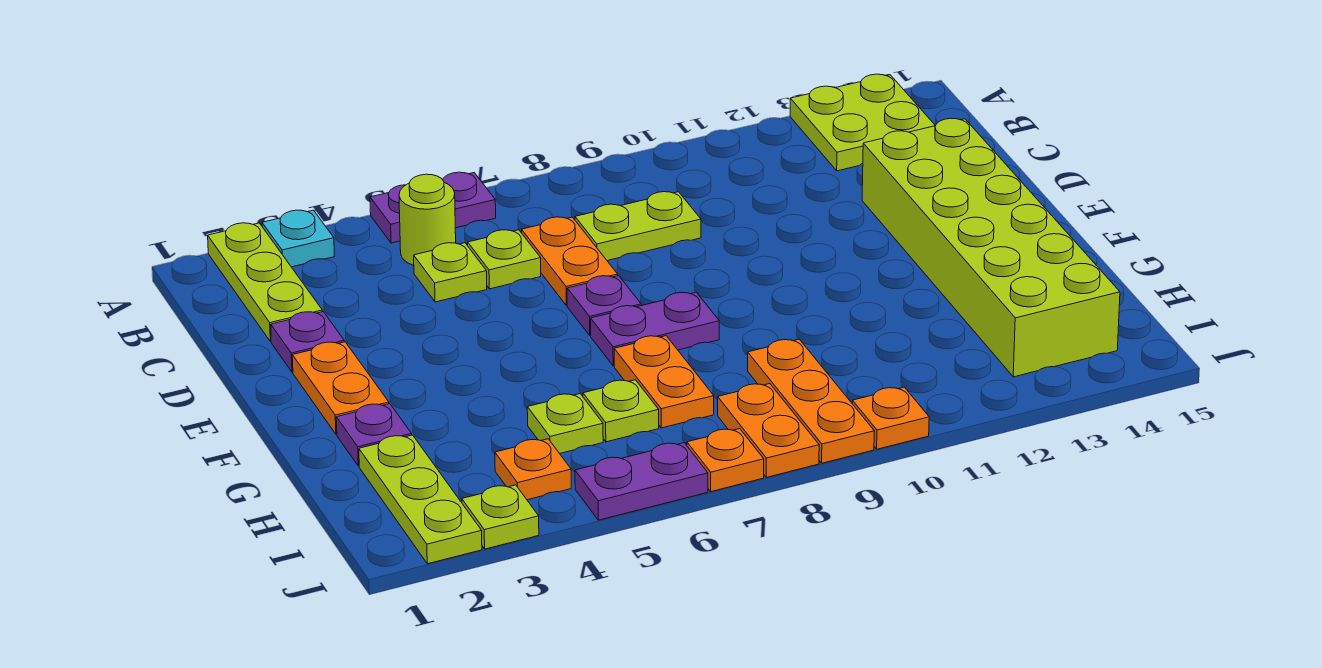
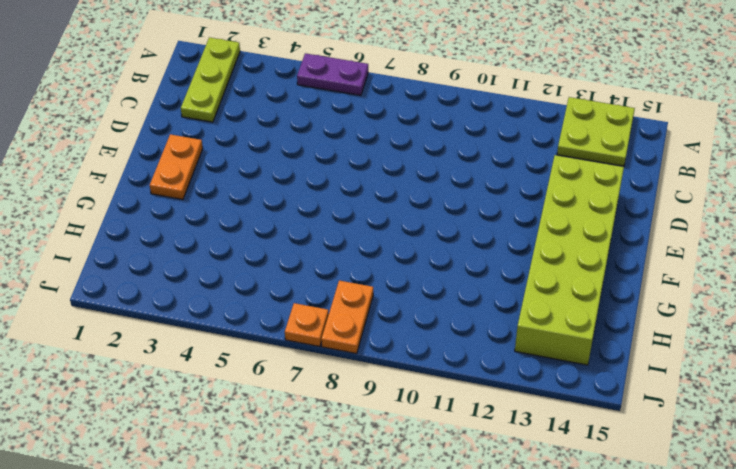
none -> cyan 1x1 plate [262,210,334,267]
none -> lime 1x1 round brick [399,174,456,266]
none -> lime 1x1 plate [414,243,487,302]

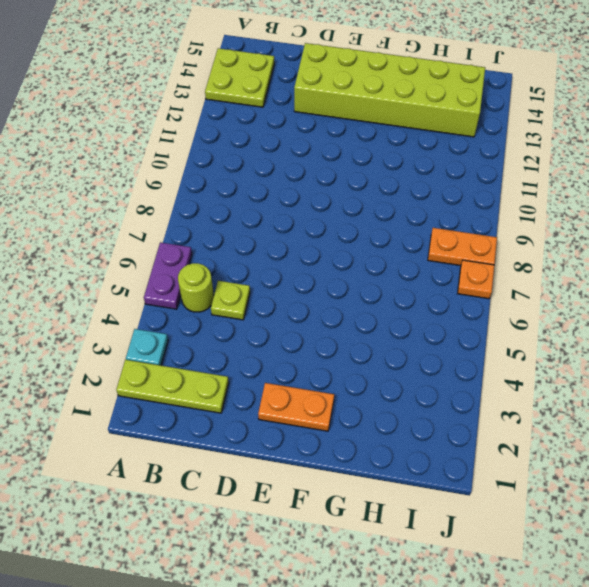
none -> lime 1x1 plate [468,230,541,289]
none -> orange 1x2 plate [522,217,618,306]
none -> lime 1x2 plate [575,192,701,261]

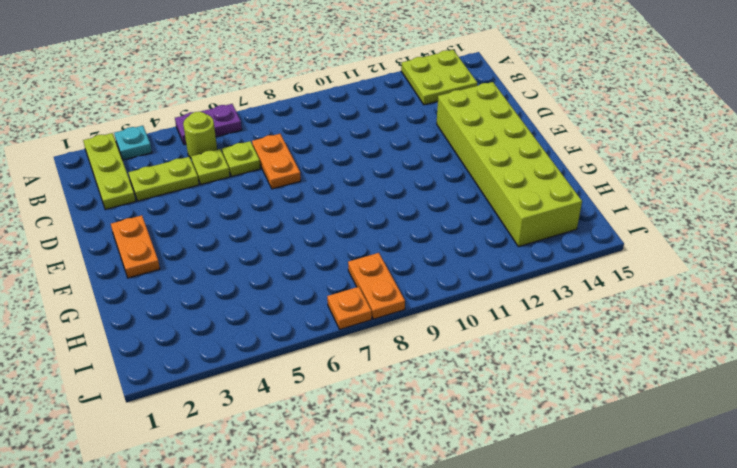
lime 1x2 plate [128,157,199,201] -> lime 1x2 plate moved to [575,192,701,261]
none -> purple 1x1 plate [271,312,344,372]
none -> purple 1x1 plate [567,276,641,335]
none -> purple 1x2 plate [591,292,719,366]

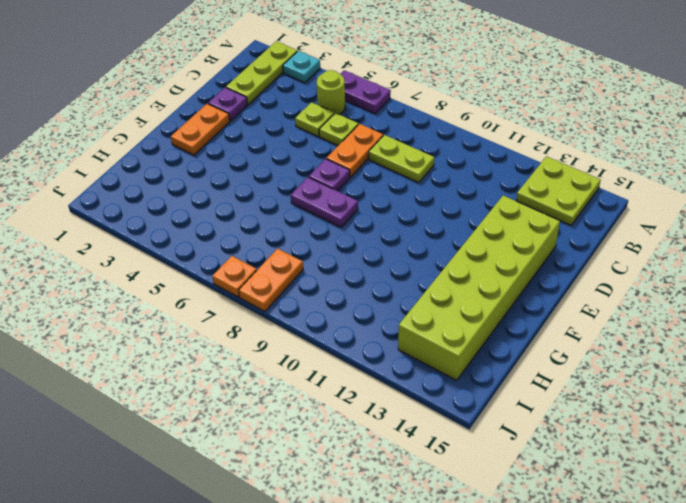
none -> purple 1x1 plate [336,404,412,466]
none -> orange 1x2 plate [614,336,714,428]
none -> lime 1x3 plate [359,435,482,564]

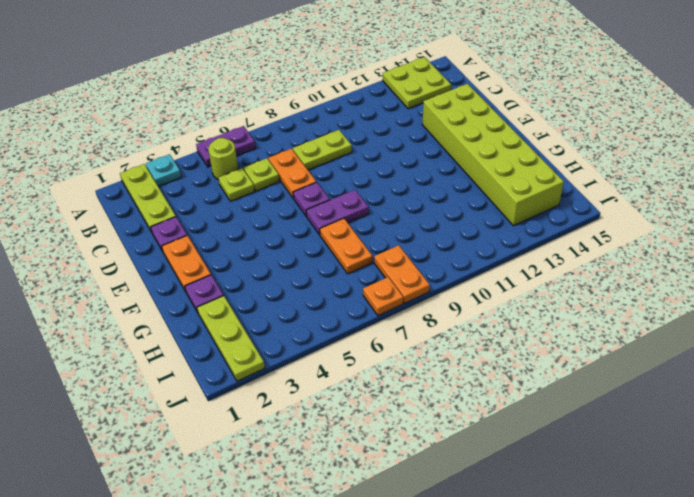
none -> lime 1x1 plate [527,394,603,454]
none -> lime 1x1 plate [583,380,659,442]
none -> orange 1x3 plate [748,339,874,463]

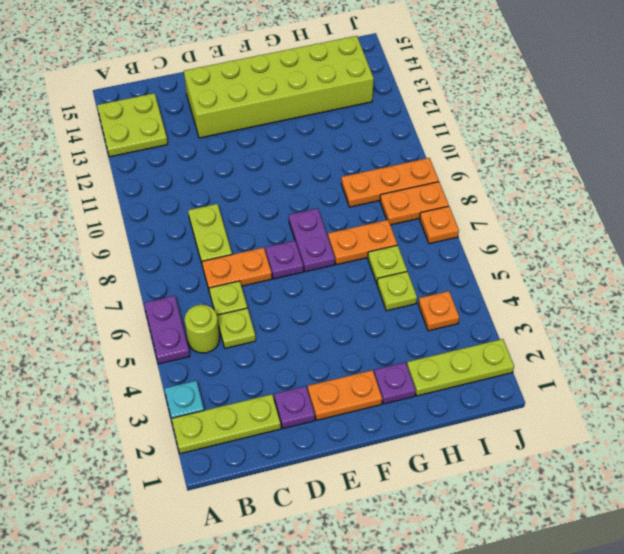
none -> lime 1x1 plate [462,485,539,549]
none -> purple 1x2 plate [575,443,708,520]
none -> orange 1x1 plate [852,387,929,449]

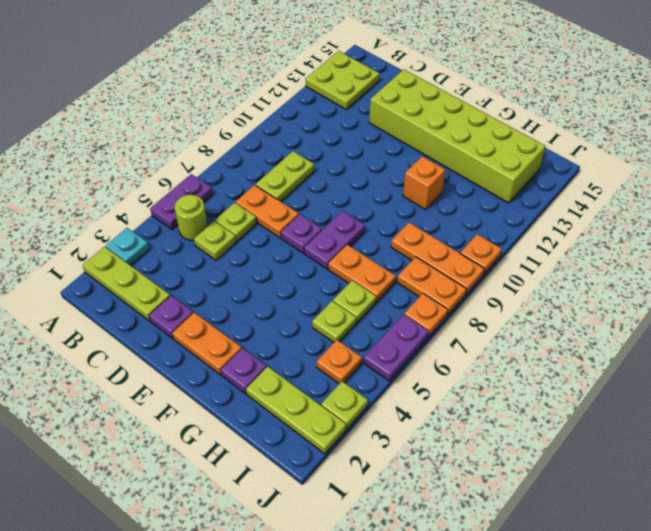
orange 1x1 brick [403,156,446,210] -> none

